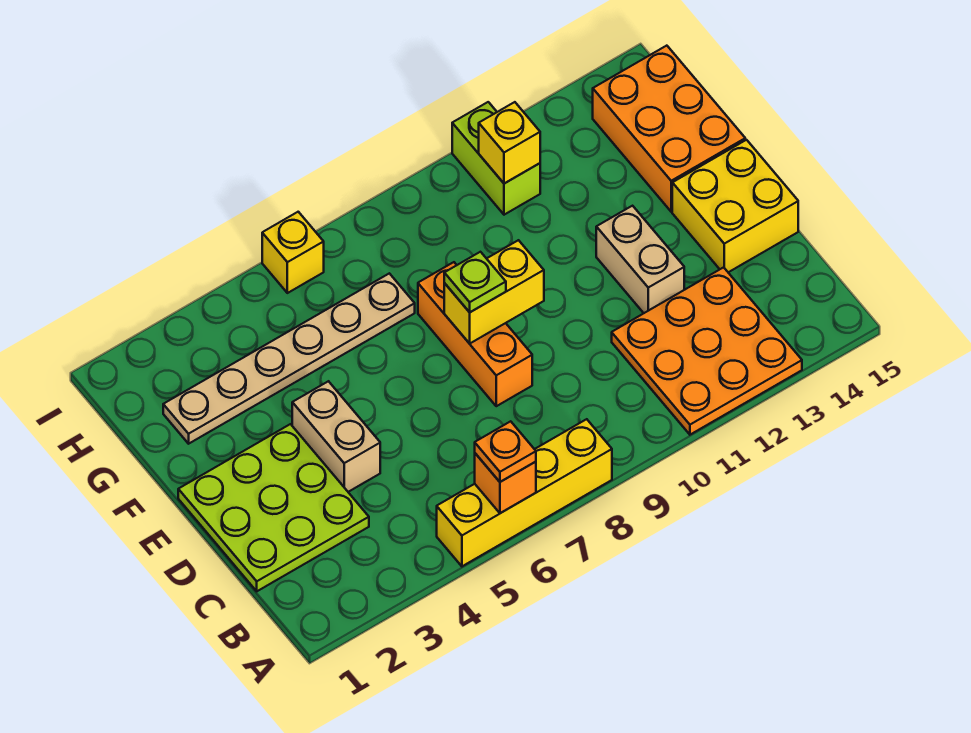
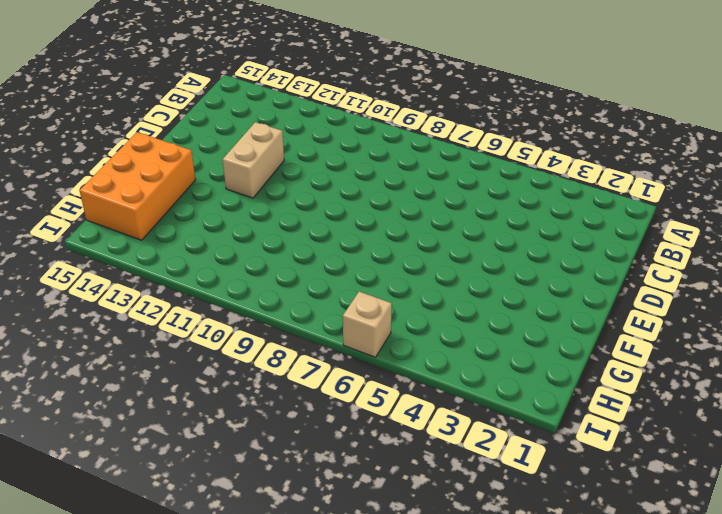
tan 1x1 brick [343,292,392,357] -> yellow 1x1 brick [262,212,324,293]
none -> yellow 1x4 brick [437,419,612,566]
none -> orange 3x3 plate [612,267,802,435]
none -> lime 3x3 plate [178,424,369,591]

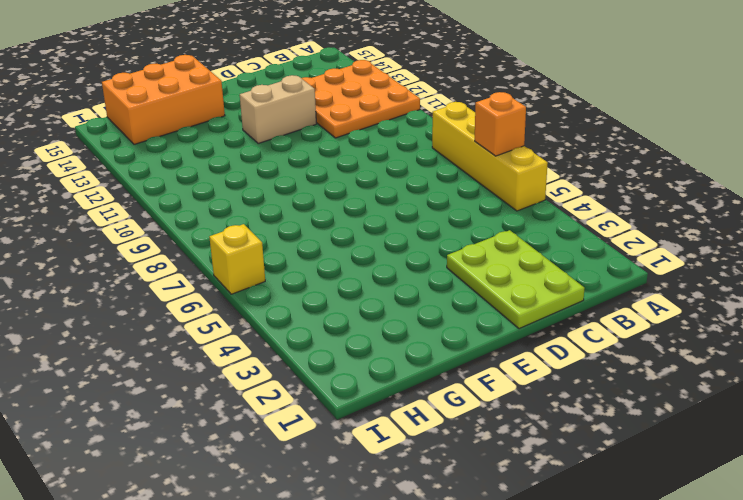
lime 2x3 plate [447,230,585,329] -> lime 3x3 plate [178,424,369,591]
none -> tan 1x2 brick [292,381,380,492]
none -> orange 1x3 brick [418,262,532,406]
none -> yellow 2x2 brick [672,140,798,272]

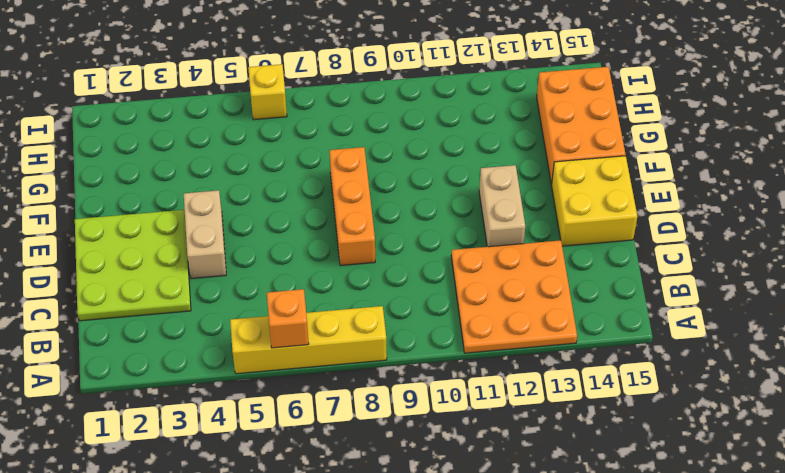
none -> tan 1x6 plate [163,273,415,444]
none -> lime 1x2 brick [452,102,540,215]
none -> yellow 1x2 brick [444,240,544,344]

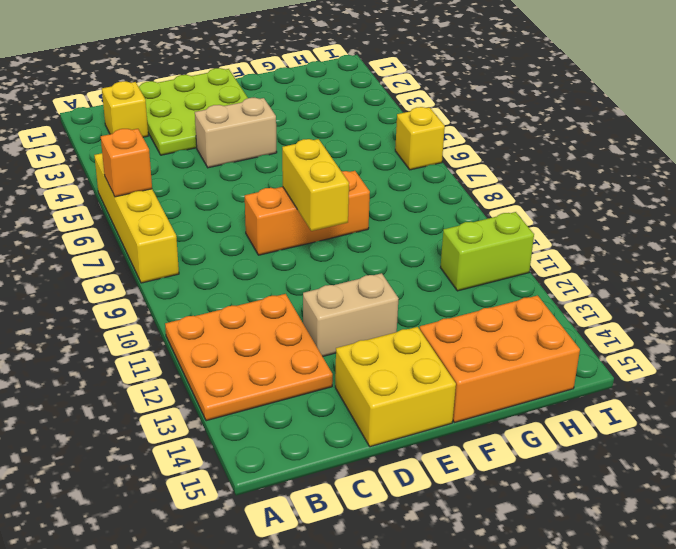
yellow 1x1 brick [102,81,148,137] -> yellow 1x1 brick moved to [479,102,540,184]
none -> tan 1x6 plate [163,273,415,444]
none -> orange 1x1 plate [475,421,536,482]
none -> lime 1x1 plate [444,252,506,312]

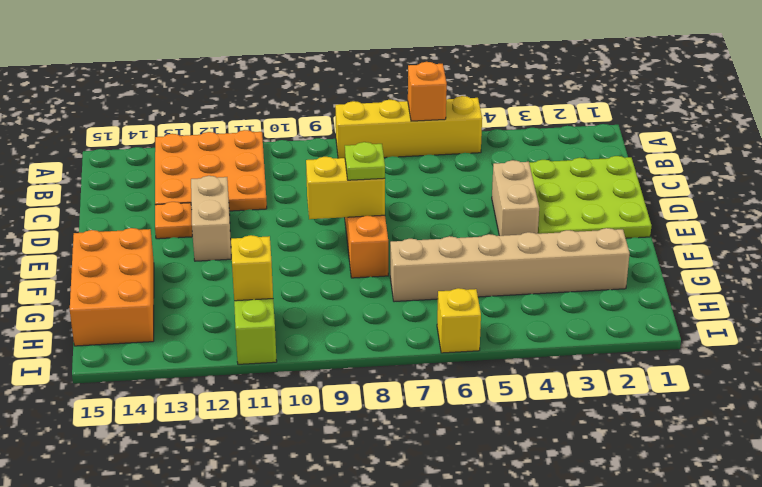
orange 1x1 plate [155,202,192,239] -> orange 1x1 plate moved to [475,421,536,482]
tan 1x6 brick [390,228,630,302] -> tan 1x6 plate [163,273,415,444]
none -> yellow 2x2 brick [672,140,798,272]

